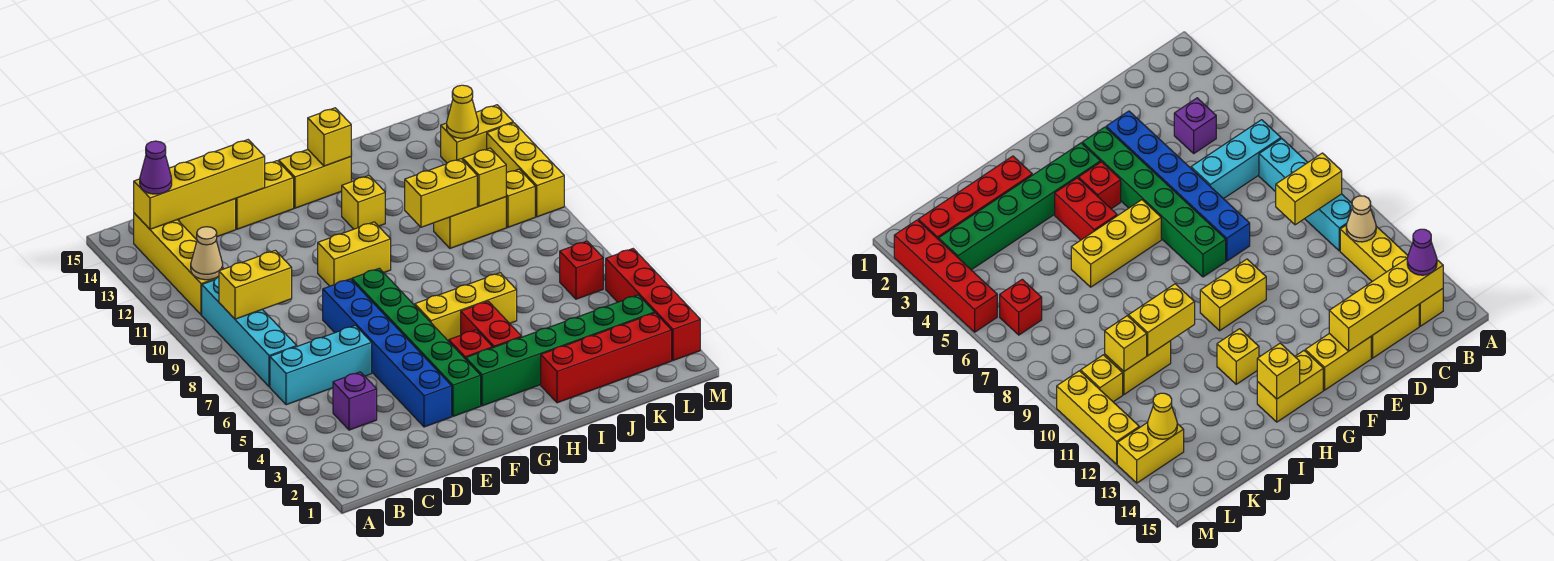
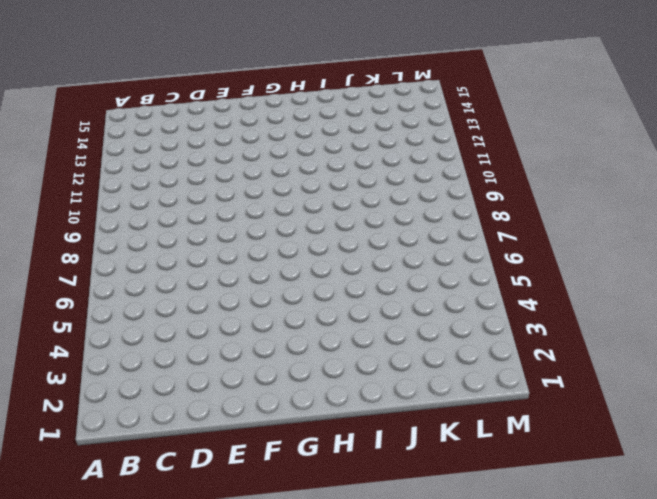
none -> cyan 1x3 brick [270,325,372,405]
none -> cyan 1x4 brick [202,277,297,387]
none -> yellow 1x4 brick [134,213,224,315]
none -> purple 1x1 brick [333,372,377,430]

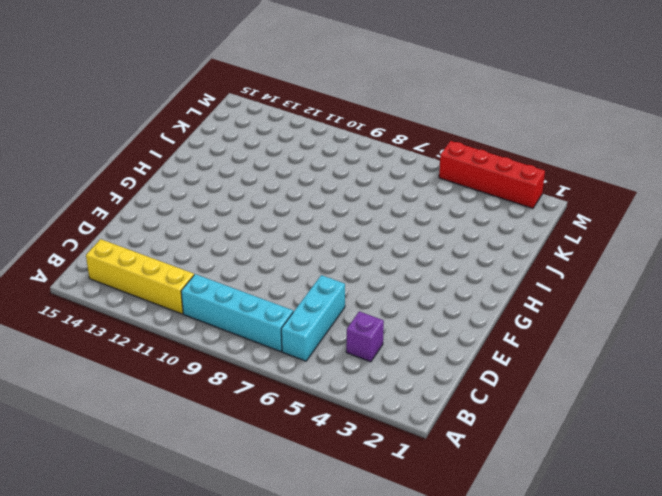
none -> yellow 1x2 brick [178,199,236,240]
none -> blue 1x6 brick [323,279,452,427]
none -> yellow 1x2 brick [235,161,294,229]
none -> green 1x6 brick [352,268,481,416]

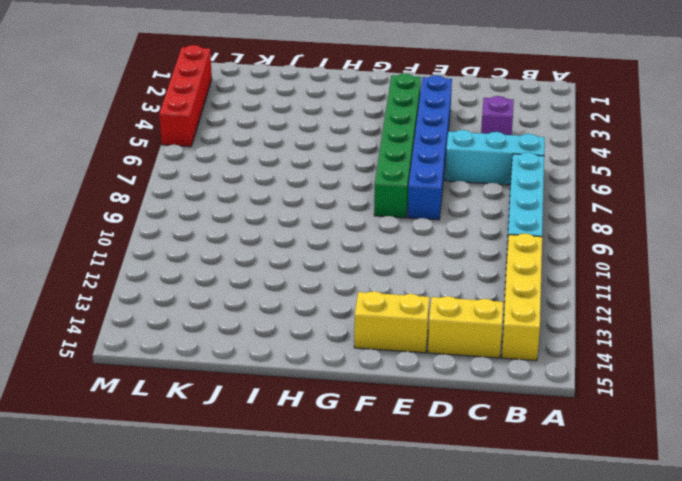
none -> yellow 1x2 brick [318,222,391,286]
none -> green 1x6 brick [466,295,654,406]
none -> red 1x1 brick [449,330,493,359]
none -> yellow 1x3 brick [415,273,517,341]

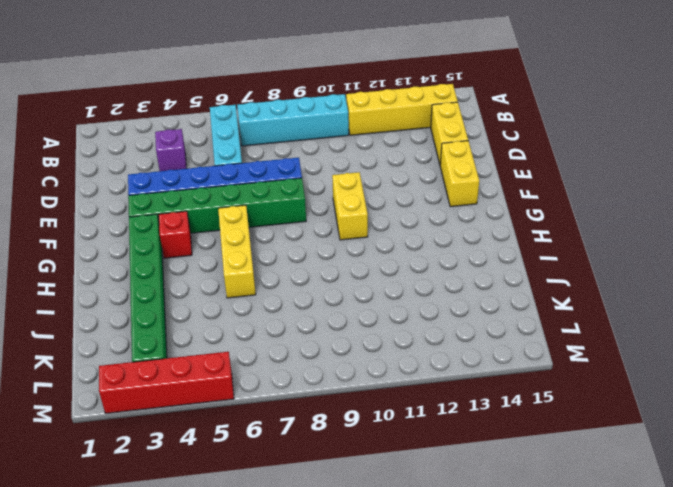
none -> yellow 1x2 brick [279,150,351,208]
none -> red 1x2 brick [461,301,522,348]
none -> yellow 1x1 brick [341,176,385,229]
none -> red 1x4 brick [541,313,672,403]

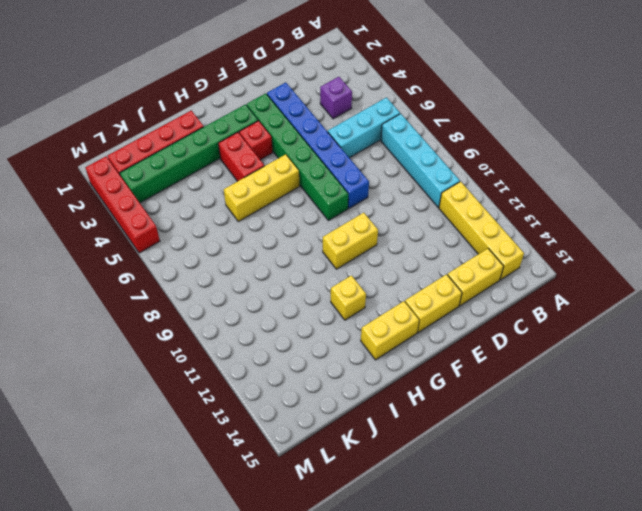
none -> yellow 1x2 brick [434,197,506,248]
none -> red 1x1 brick [560,241,603,299]
none -> yellow 1x1 brick [506,169,535,227]
none -> yellow 1x2 brick [441,105,513,163]

